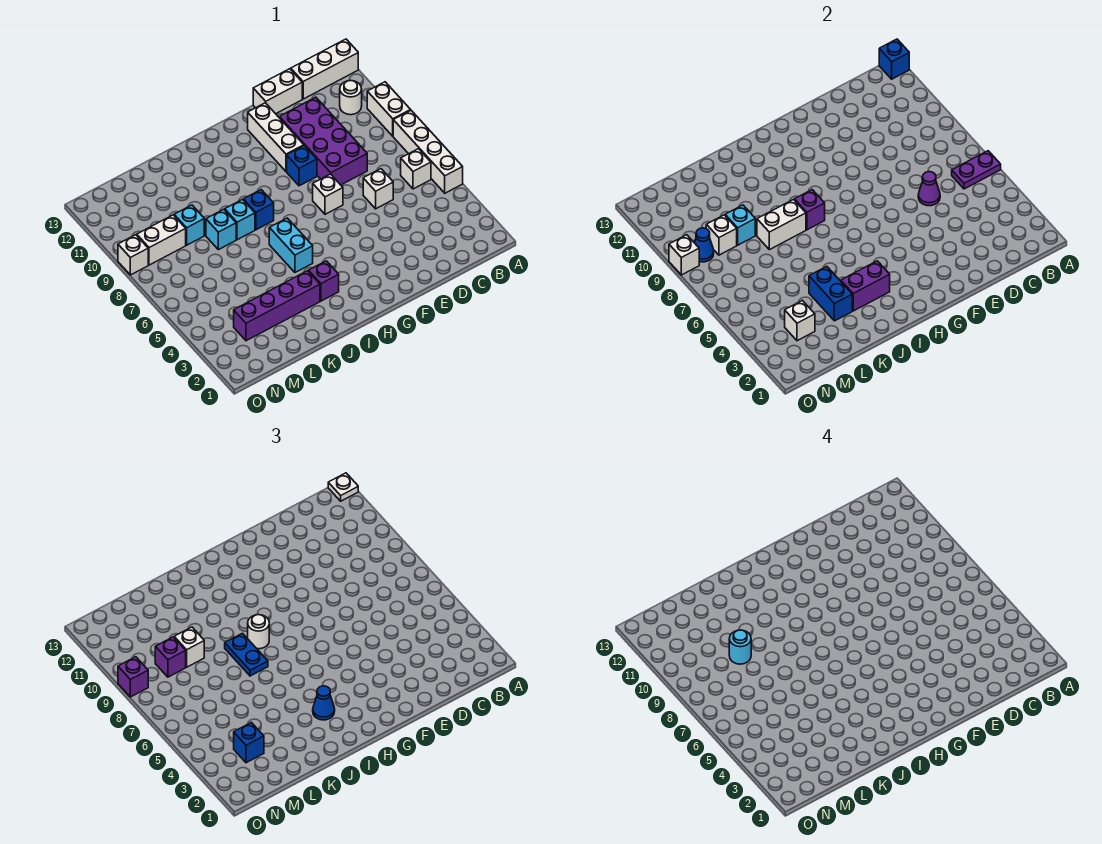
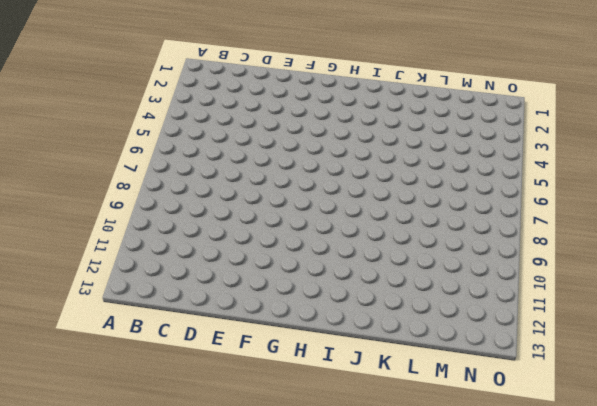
none -> white 1x4 brick [393,111,463,193]
none -> white 1x2 brick [367,82,411,136]
none -> white 1x3 brick [291,39,358,99]
none -> white 1x1 brick [401,149,431,189]

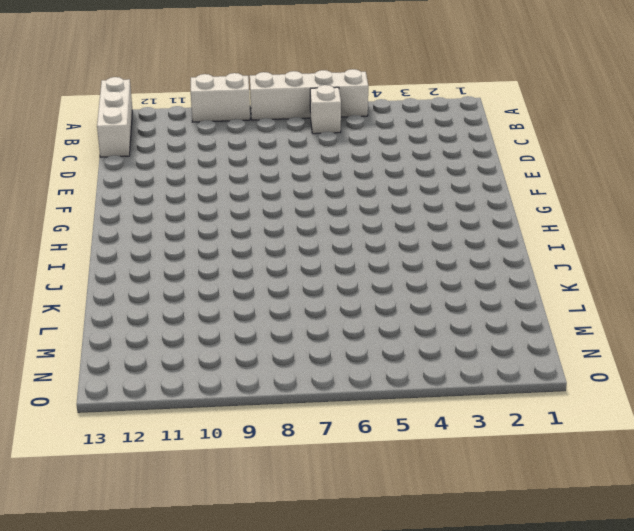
none -> white 1x1 round brick [340,81,362,115]
none -> white 1x1 brick [363,169,393,209]
none -> purple 2x4 brick [279,97,367,185]
none -> white 1x2 brick [253,69,302,114]

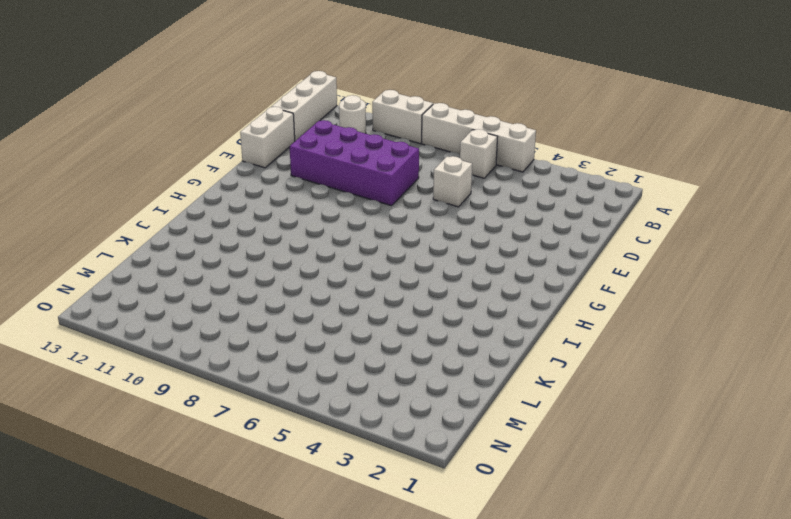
none -> white 1x1 brick [313,174,343,214]
none -> blue 1x1 brick [287,146,317,186]
none -> white 1x3 brick [248,103,304,172]
none -> purple 1x1 brick [309,261,339,301]

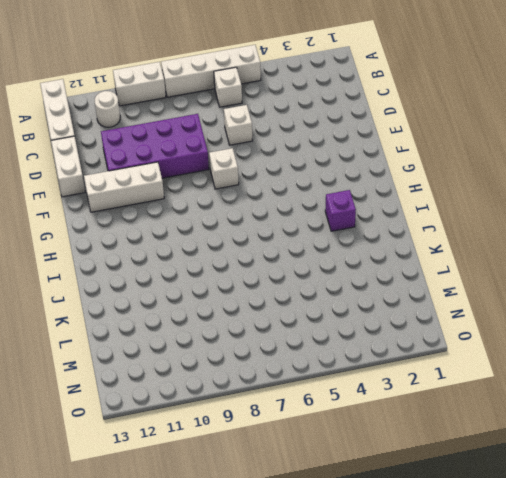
none -> blue 1x1 brick [287,146,317,186]
none -> cyan 1x2 brick [269,218,313,272]
none -> blue 1x1 brick [243,190,274,230]
none -> purple 1x4 brick [234,271,320,341]

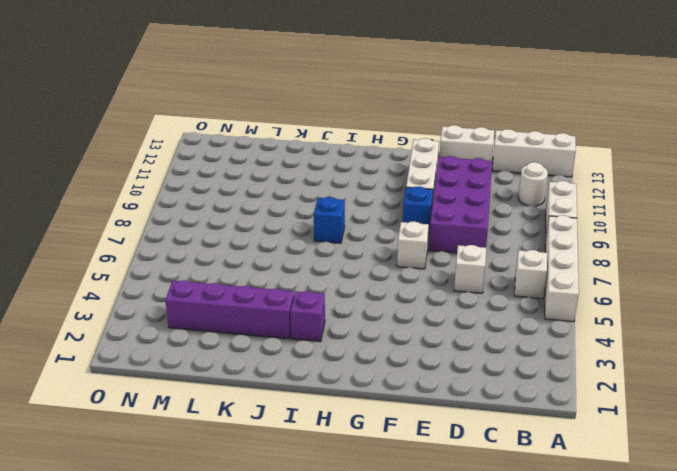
none -> cyan 1x2 brick [269,218,313,272]
none -> cyan 1x1 brick [225,200,255,240]
none -> cyan 1x1 brick [206,209,236,250]
none -> cyan 1x1 brick [174,205,204,245]

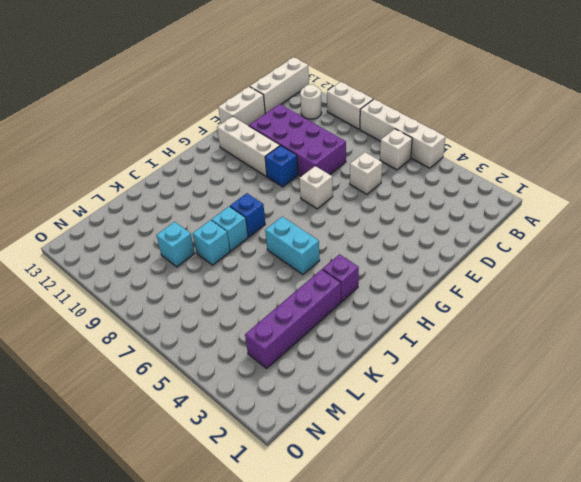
none -> white 1x2 brick [137,215,186,265]
none -> white 1x1 brick [118,235,148,275]
none -> purple 1x2 plate [952,151,1001,189]
none -> blue 1x1 brick [879,39,909,79]

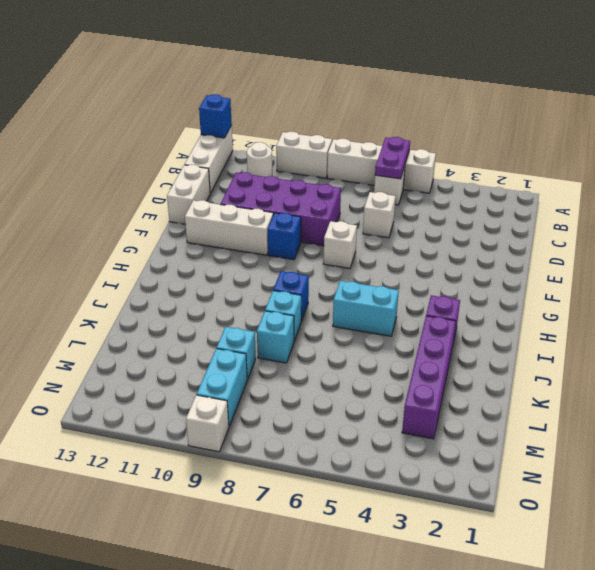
cyan 1x2 brick [197,348,247,426] -> white 1x2 brick [137,215,186,265]
none -> purple 1x1 cone [918,172,940,206]
none -> purple 1x2 brick [841,261,890,311]
none -> purple 1x1 brick [794,190,825,230]
none -> white 1x2 brick [757,200,806,250]

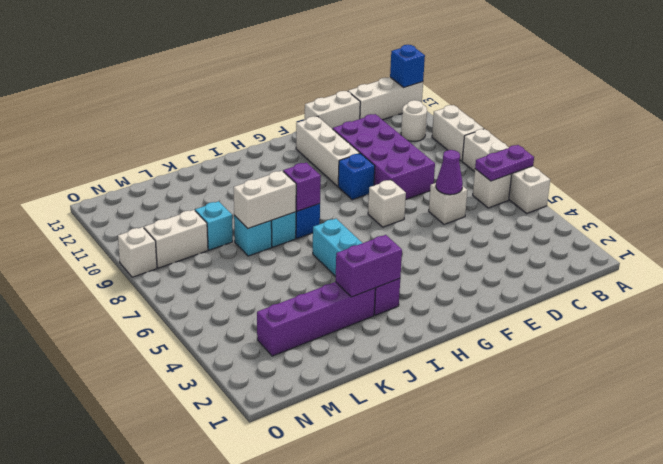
none -> blue 1x2 brick [809,266,852,321]
none -> cyan 1x1 brick [725,205,755,245]
none -> white 1x1 brick [785,300,815,341]
none -> white 1x1 brick [706,215,737,255]

